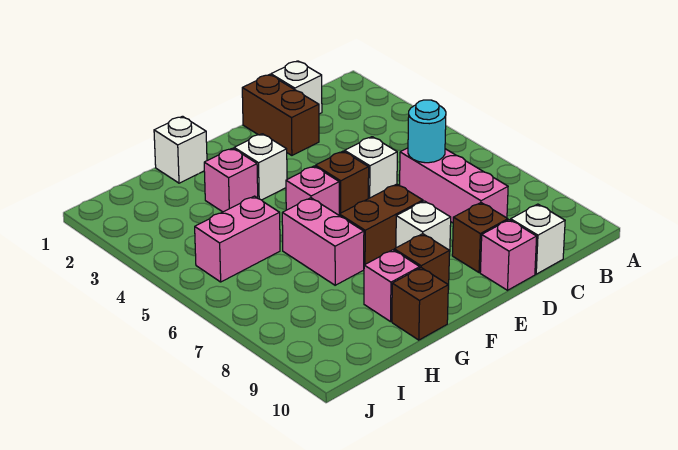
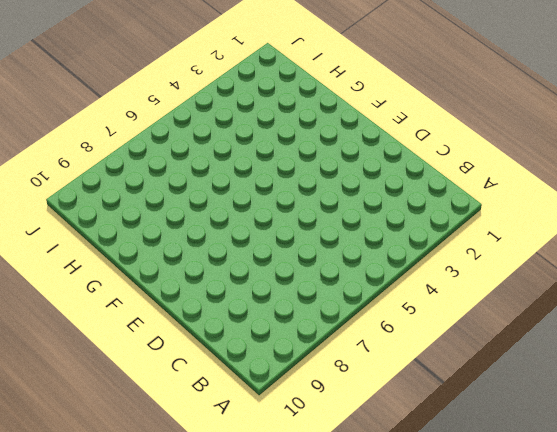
none -> white 1x1 brick [271,61,322,114]
none -> pink 1x3 brick [400,148,508,223]
none -> white 1x1 brick [511,204,565,274]

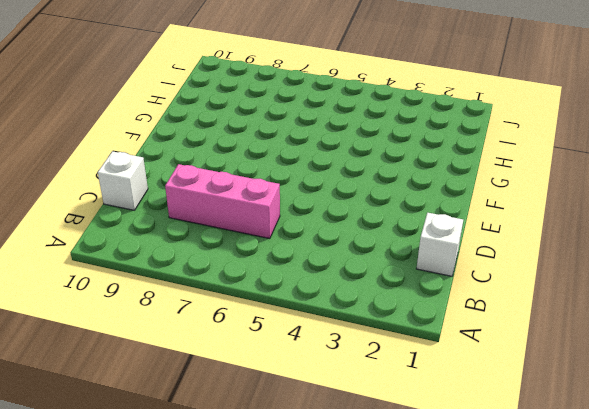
none -> brown 1x2 brick [242,75,319,155]
none -> white 1x1 brick [345,137,397,199]
none -> brown 1x1 brick [452,203,508,273]

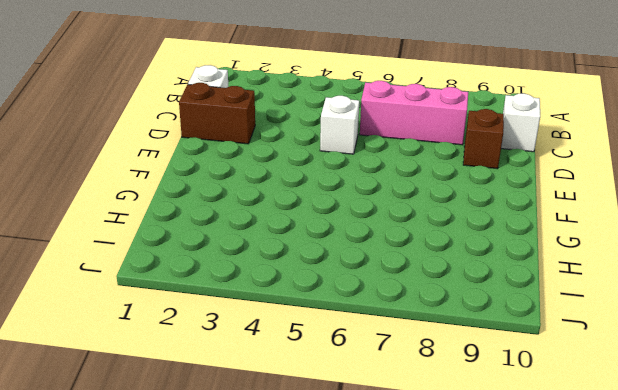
none -> pink 1x1 brick [480,220,537,290]
none -> brown 1x1 brick [315,151,369,214]
none -> brown 1x2 brick [339,184,423,265]

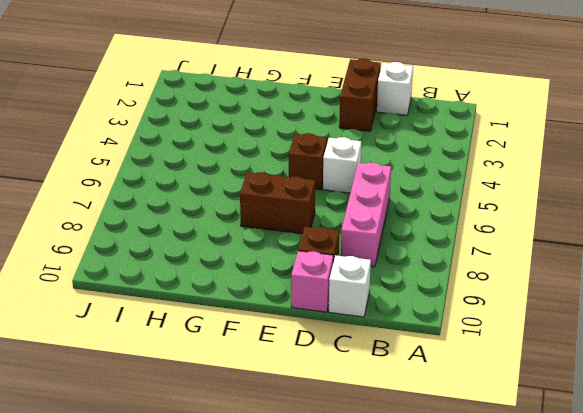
none -> white 1x1 brick [396,201,451,256]
none -> white 1x1 brick [234,134,287,200]
none -> pink 1x1 brick [286,166,339,215]

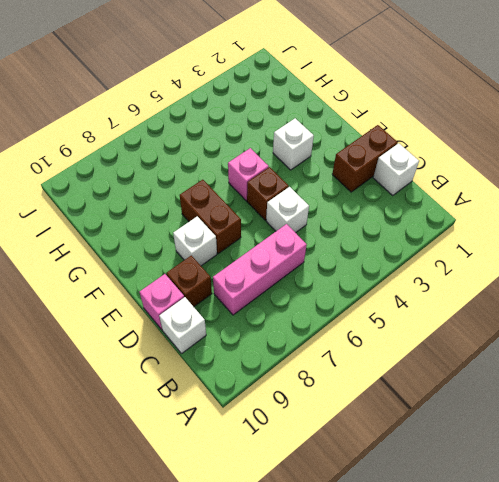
none -> brown 1x1 brick [394,234,450,289]
none -> white 1x1 brick [154,116,207,183]
none -> pink 1x1 brick [204,148,258,212]

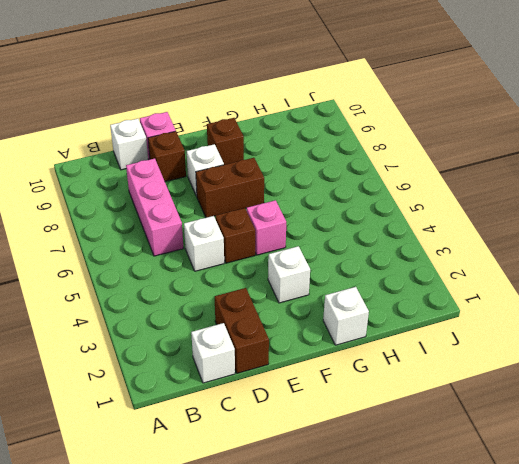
none -> pink 1x1 brick [204,148,258,212]
none -> pink 1x2 brick [282,198,364,285]
none -> pink 1x1 brick [364,250,420,322]

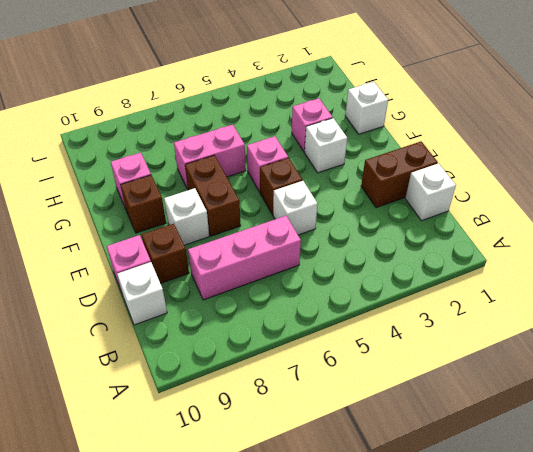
none -> brown 1x1 brick [392,268,448,340]
none -> pink 1x2 brick [195,196,280,282]
none -> cyan 1x1 round brick [408,100,446,163]

